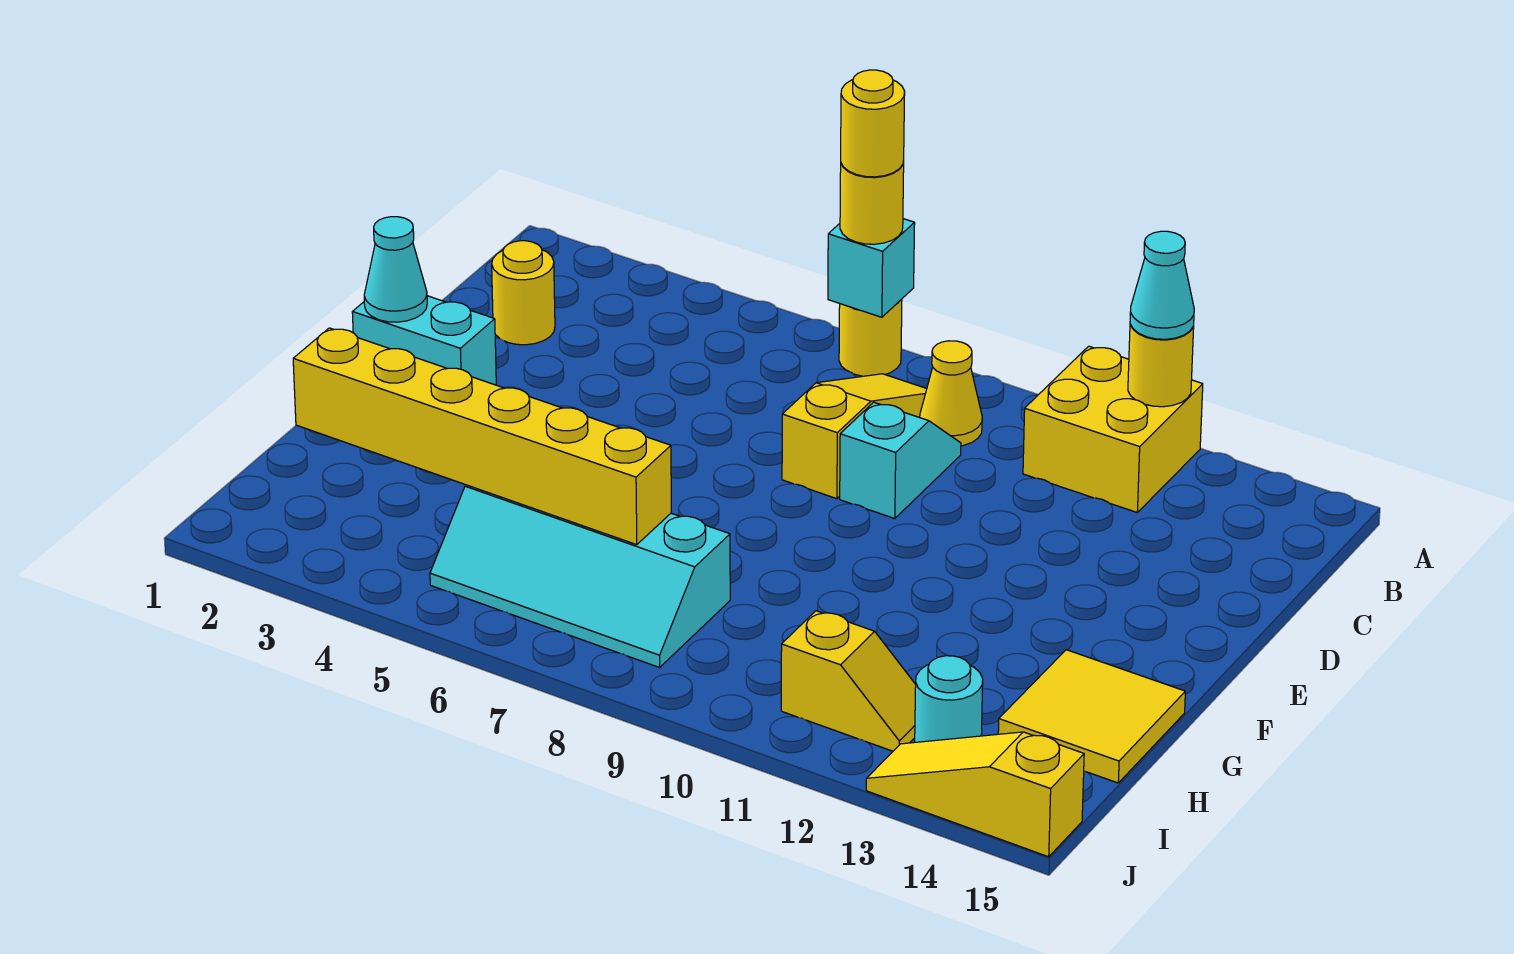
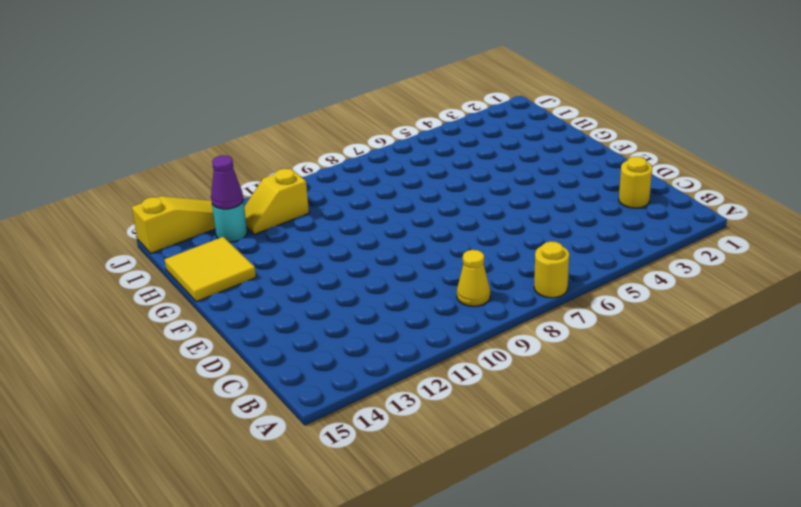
purple 1x1 cone [211,155,243,209] -> none
none -> yellow 2x2 brick [1023,346,1203,512]
none -> yellow 1x3 slope [782,374,927,499]
none -> cyan 1x2 slope [840,402,961,519]

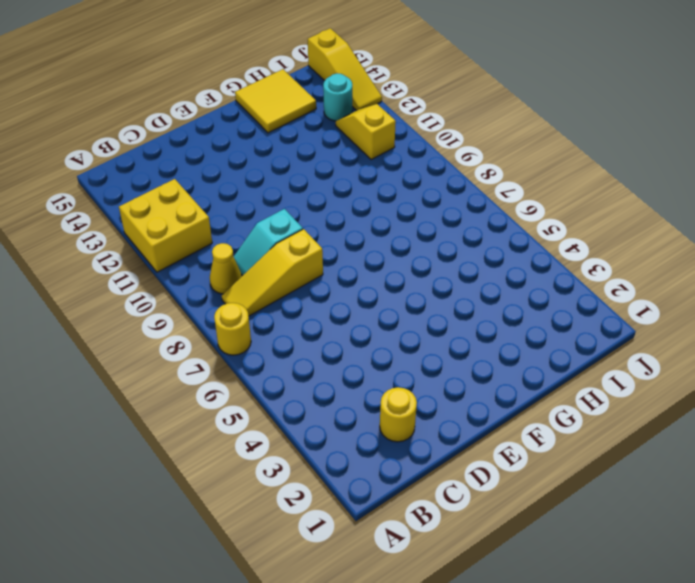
none -> cyan 1x2 brick [352,296,496,385]
none -> cyan 2x4 slope [430,485,730,667]
none -> cyan 1x1 brick [828,219,915,317]

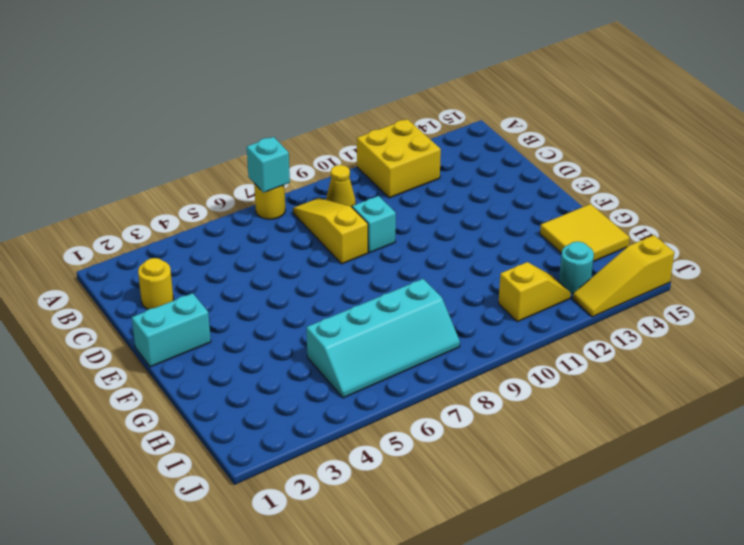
none -> yellow 1x1 round brick [1128,324,1194,407]
none -> cyan 1x1 cone [364,217,427,322]
none -> yellow 1x6 brick [293,328,671,545]

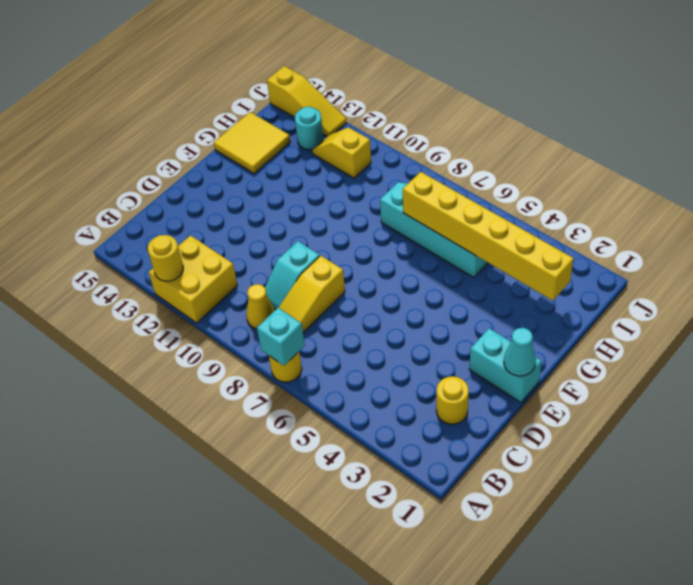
none -> yellow 1x1 round brick [840,161,904,244]
none -> cyan 1x1 cone [1130,231,1194,339]
none -> yellow 1x1 round brick [841,70,905,177]

